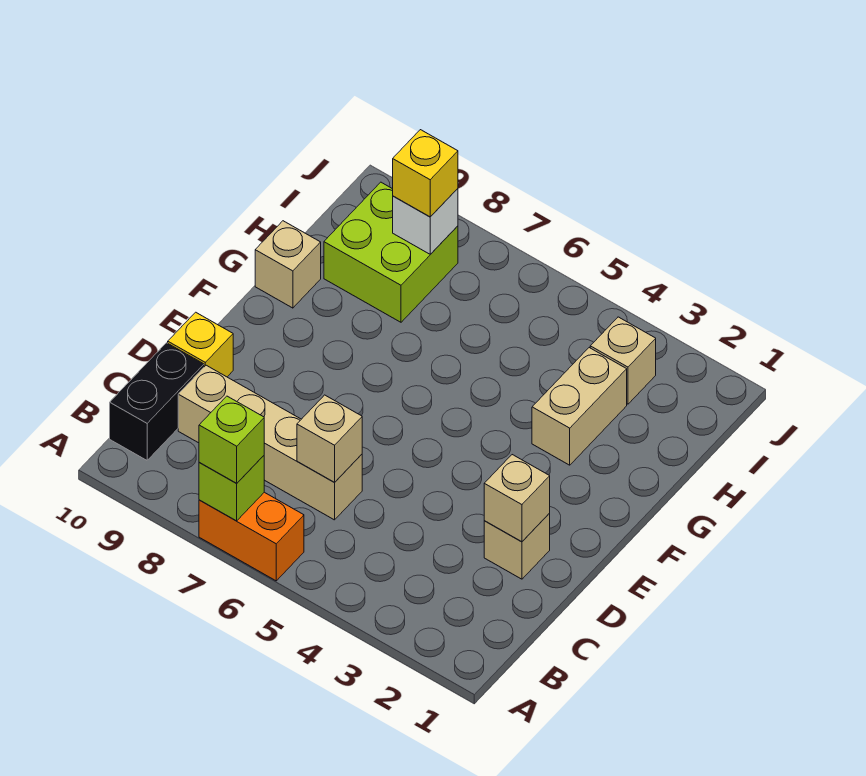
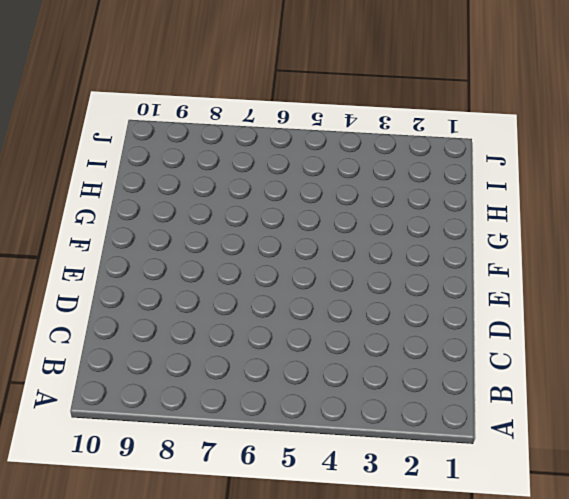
none -> orange 1x2 brick [199,492,304,581]
none -> black 1x2 brick [110,343,204,460]
none -> tan 1x4 brick [178,365,362,520]

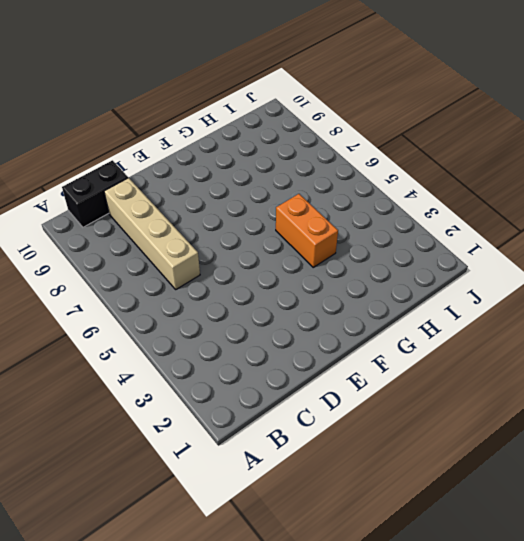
orange 1x2 brick [276,194,338,267] -> orange 1x2 brick moved to [199,492,304,581]
none -> tan 1x1 brick [484,513,550,579]
none -> yellow 1x1 brick [168,312,233,377]
none -> tan 1x2 brick [532,348,627,465]

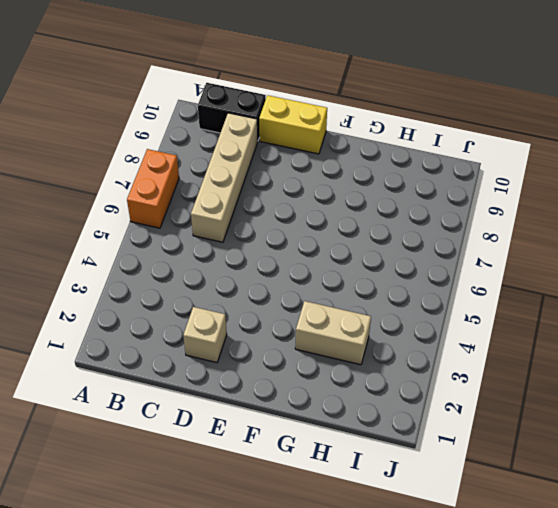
yellow 1x2 brick [259,95,327,154] -> yellow 1x1 brick [168,312,233,377]
none -> tan 1x1 brick [255,221,321,308]
none -> lime 2x2 brick [324,182,458,322]
none -> tan 1x1 brick [590,317,656,404]

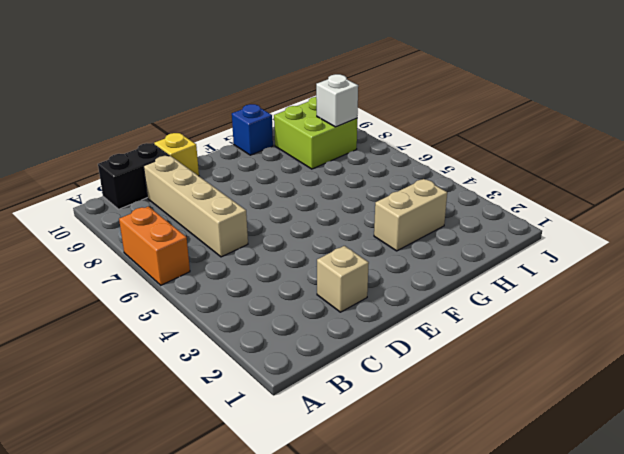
blue 1x1 brick [232,104,273,155] -> tan 1x1 brick [255,221,321,308]
none -> tan 1x1 brick [590,317,656,404]
none -> lime 1x1 brick [199,456,264,521]
none -> tan 1x1 brick [297,395,362,482]

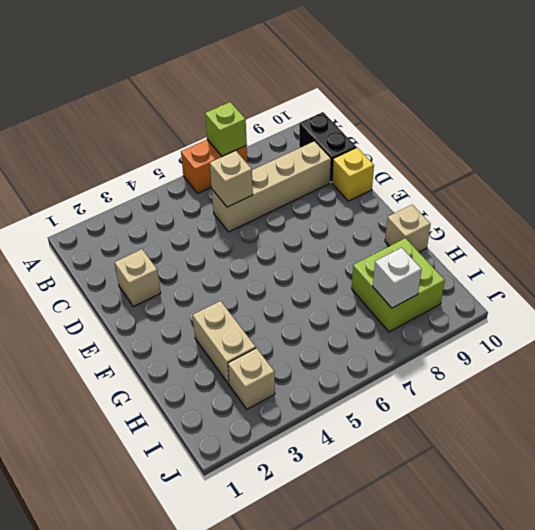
none -> tan 1x1 brick [484,455,550,542]
none -> lime 1x1 brick [199,396,264,483]
none -> yellow 1x1 brick [393,130,458,217]

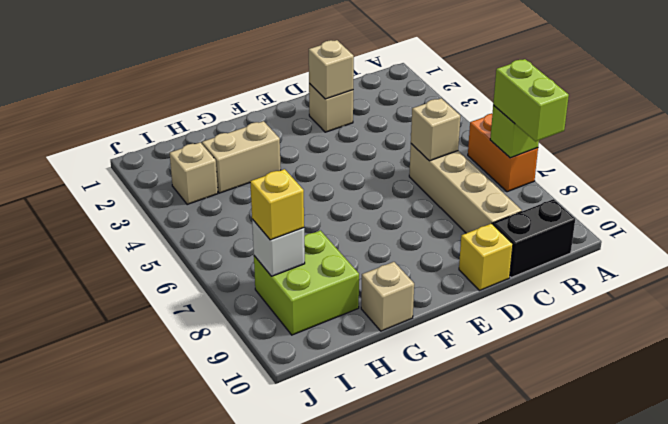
lime 1x2 brick [493,59,569,141] -> lime 1x1 brick [199,396,264,483]

